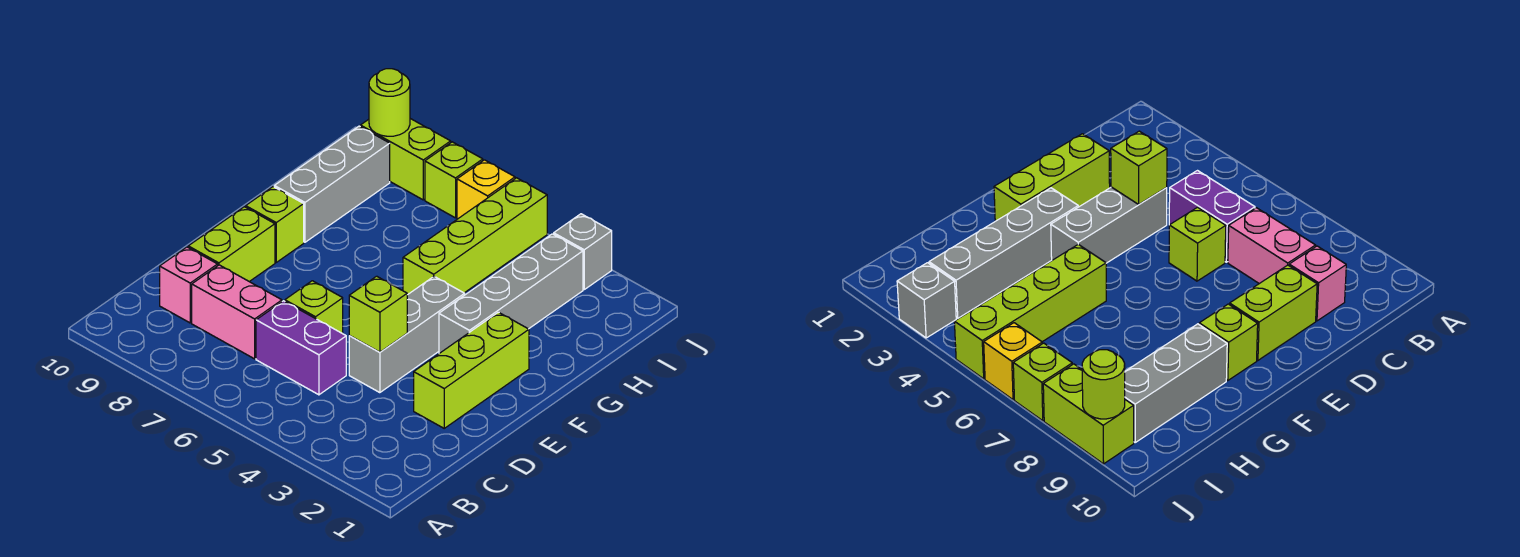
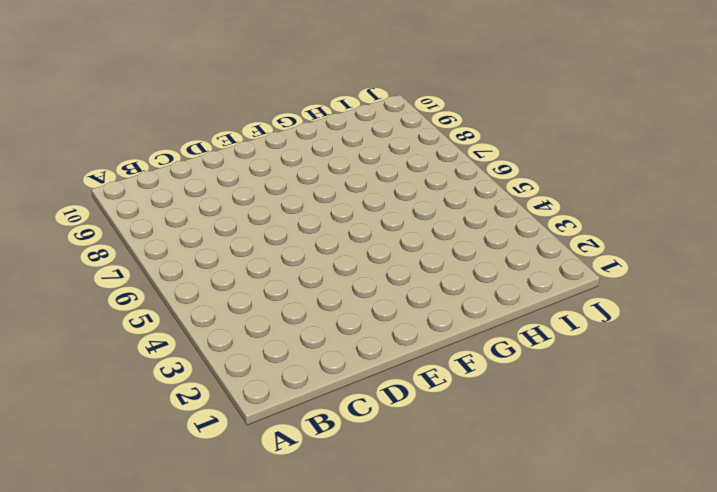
none -> purple 1x2 brick [256,301,346,395]
none -> pink 1x2 brick [192,265,282,359]
none -> pink 1x1 brick [160,247,218,323]

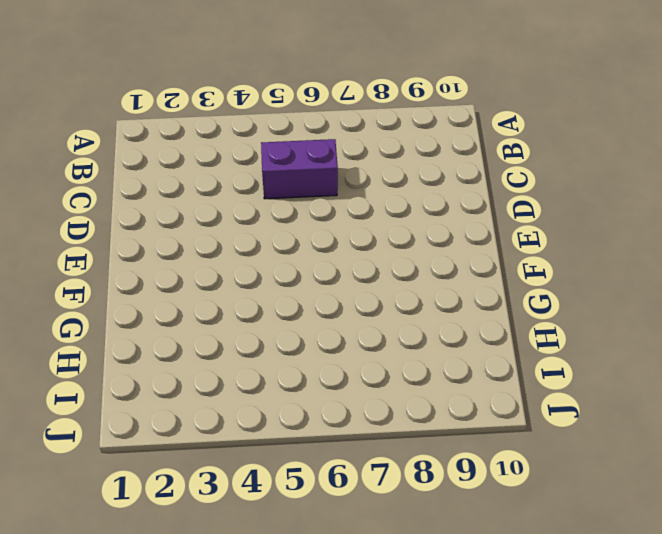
none -> pink 1x2 brick [192,265,282,359]
none -> pink 1x1 brick [160,247,218,323]
none -> lime 1x3 brick [414,312,529,428]

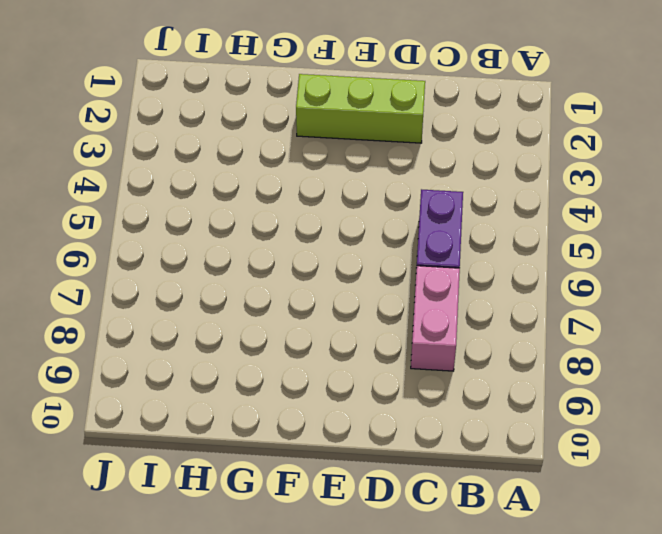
none -> pink 1x1 brick [160,247,218,323]
none -> grey 1x3 brick [349,277,465,393]
none -> lime 1x1 brick [285,281,343,334]

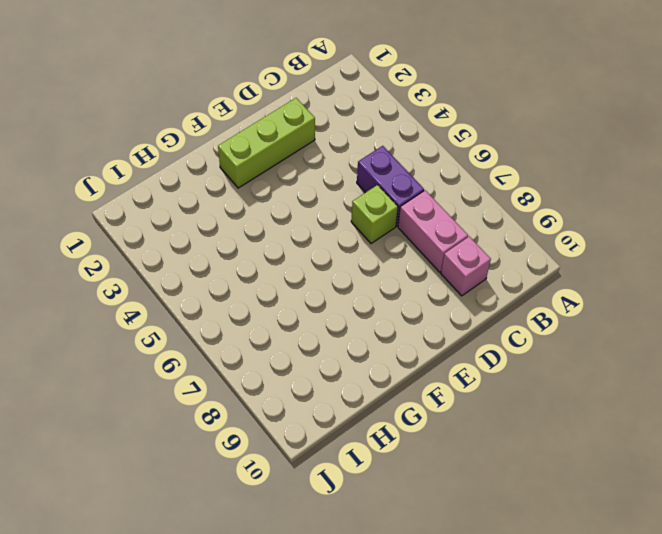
none -> grey 1x3 brick [349,277,465,393]
none -> lime 1x2 brick [188,207,275,282]
none -> grey 1x4 brick [439,234,583,353]

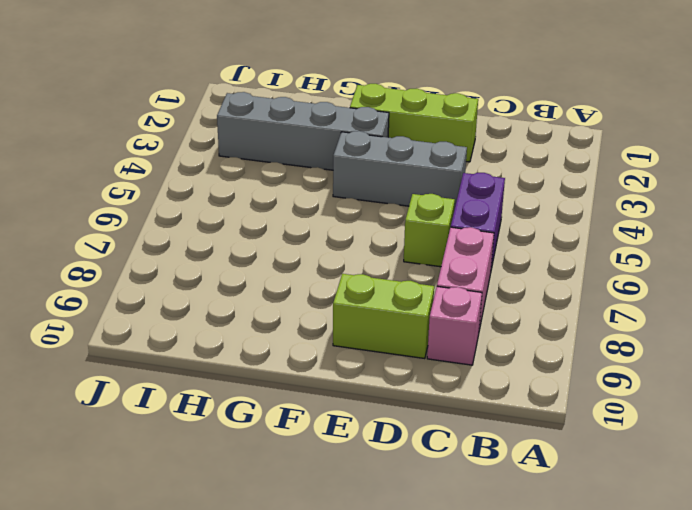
none -> lime 1x1 brick [246,187,304,262]
none -> lime 1x4 brick [403,178,547,295]
none -> grey 1x3 brick [274,126,390,242]

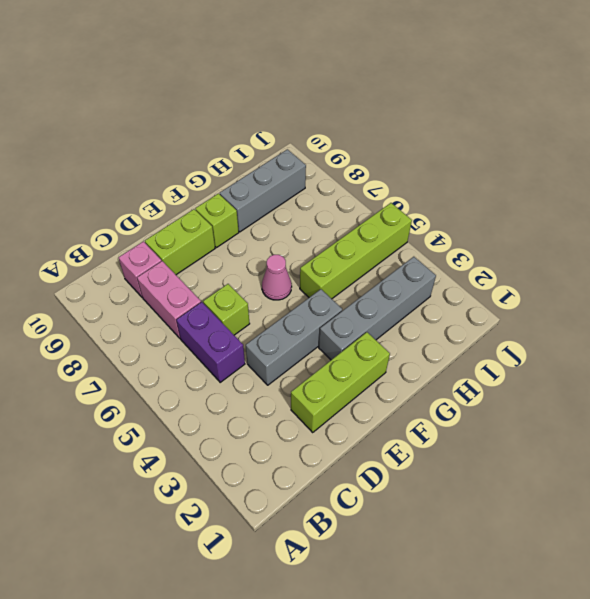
pink 1x1 cone [262,255,292,300] -> none
none -> grey 1x1 brick [554,214,612,289]
none -> yellow 1x1 brick [457,160,515,219]
none -> lime 1x1 brick [425,142,483,218]

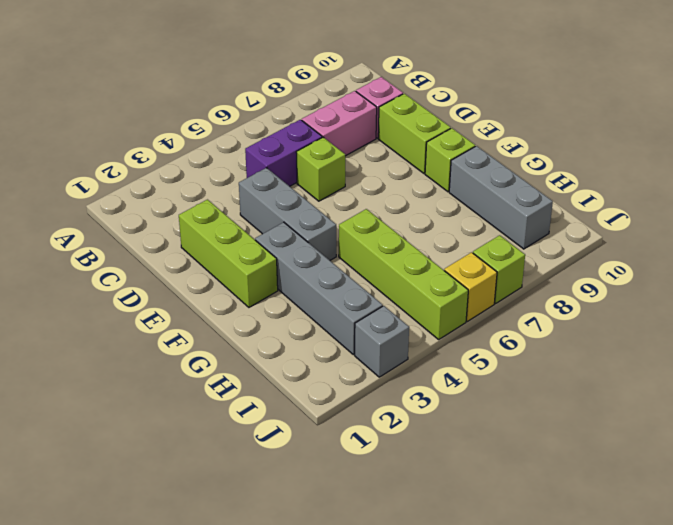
none -> lime 1x2 brick [360,119,451,200]
none -> lime 1x1 brick [349,276,407,352]
none -> lime 1x1 round brick [369,69,410,136]

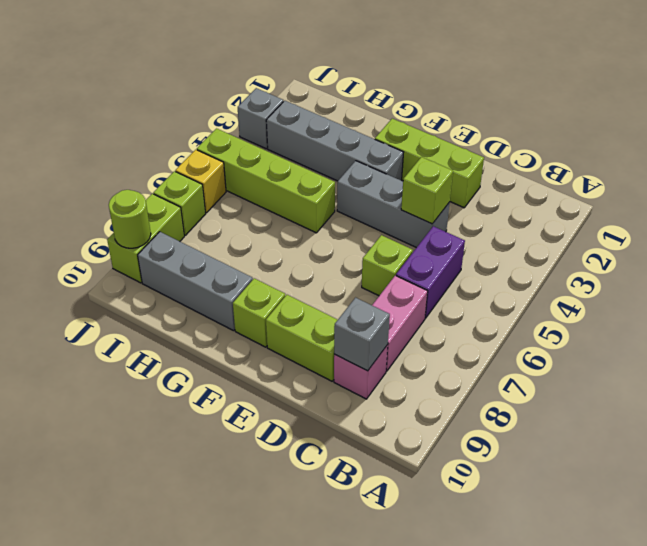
grey 1x1 brick [334,298,390,371] -> none

